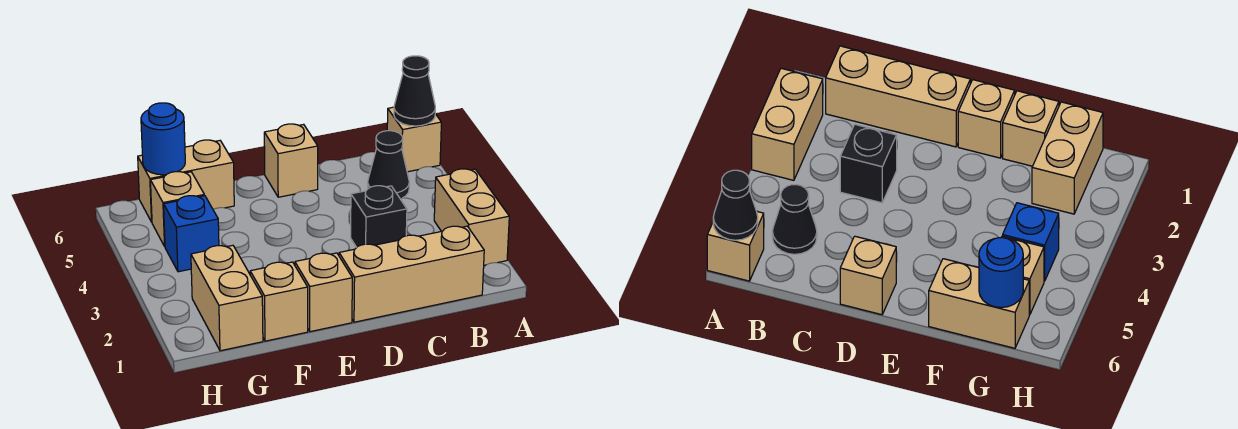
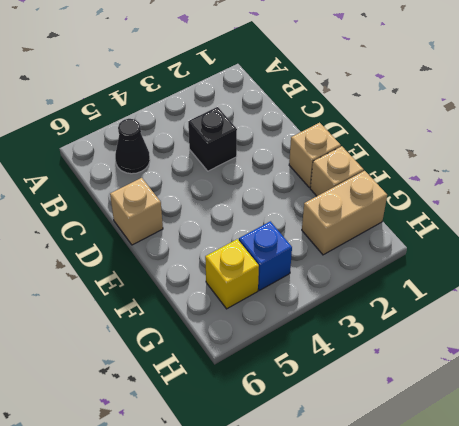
yellow 1x1 brick [205,239,259,309] -> tan 1x1 brick [150,172,204,246]
none -> tan 1x2 brick [434,169,509,265]
none -> tan 1x1 brick [387,107,441,172]
none -> tan 1x3 brick [339,226,484,322]

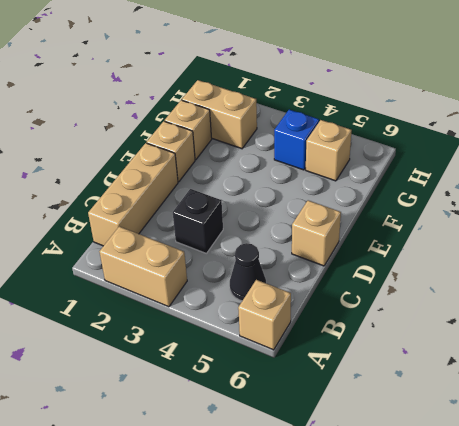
none -> tan 1x2 brick [138,140,234,222]
none -> black 1x1 cone [394,56,435,126]
none -> blue 1x1 round brick [141,103,185,175]

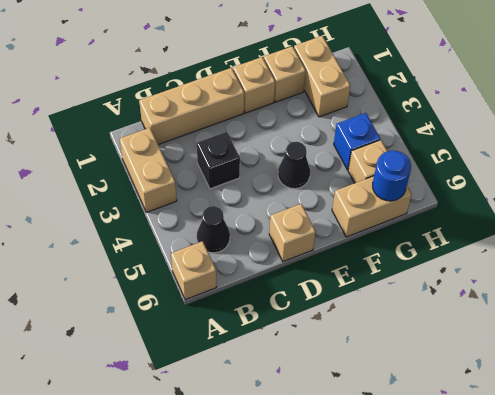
black 1x1 cone [278,142,310,189] -> black 1x1 cone moved to [394,56,435,126]

